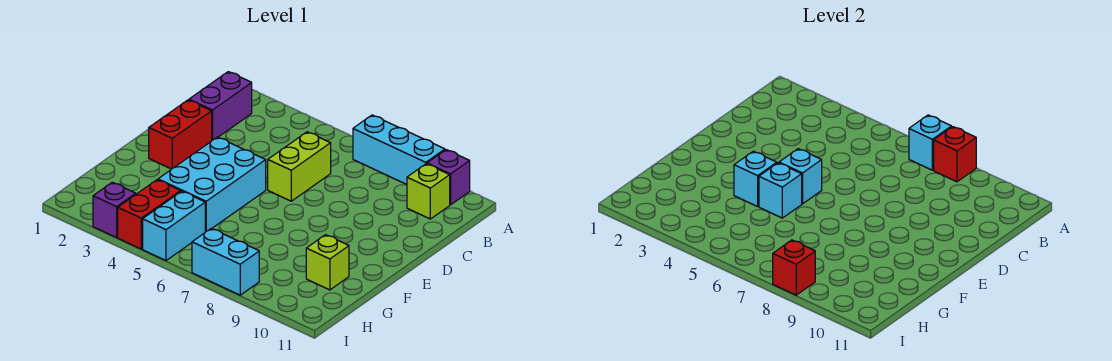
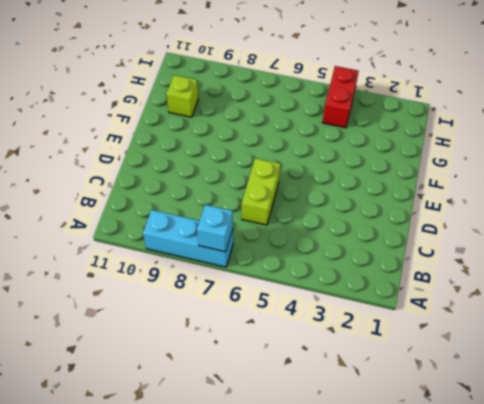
none -> purple 1x1 brick [427,150,470,205]
none -> purple 1x2 brick [189,72,252,140]
none -> lime 1x1 brick [407,164,450,219]

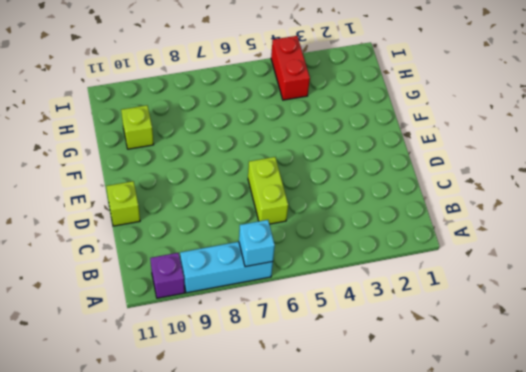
lime 1x1 brick [106,181,140,226] -> lime 1x1 brick moved to [407,164,450,219]
none -> purple 1x2 brick [189,72,252,140]
none -> red 1x2 brick [149,100,212,169]
none -> cyan 2x3 brick [158,137,266,232]

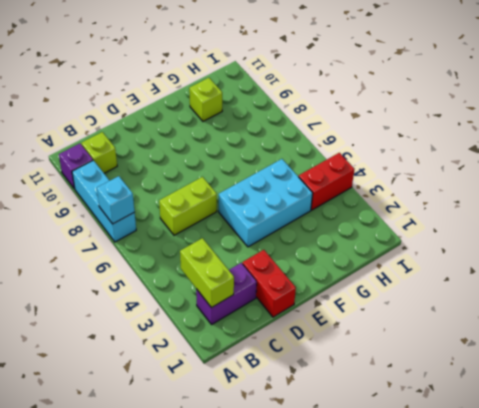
lime 1x2 brick [180,238,234,308] -> none
red 1x2 brick [242,250,296,317] -> red 1x2 brick turned to [149,100,212,169]
none -> cyan 1x2 brick [143,191,205,261]
none -> purple 1x1 brick [93,182,136,238]
none -> cyan 1x2 brick [192,229,259,295]

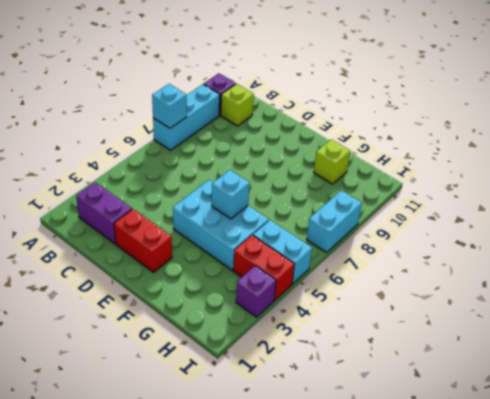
none -> lime 1x2 brick [268,132,331,201]
none -> red 1x1 brick [934,127,976,182]
none -> cyan 1x1 brick [779,149,822,204]

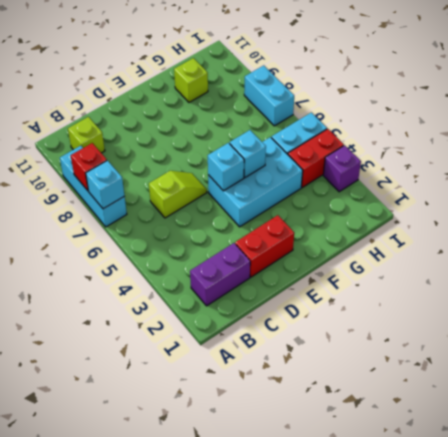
lime 1x2 slope [149,171,207,218] -> lime 1x2 brick [268,132,331,201]
none -> purple 1x1 brick [427,150,470,205]
none -> cyan 1x1 brick [734,151,777,206]
none -> red 1x1 brick [773,240,815,295]

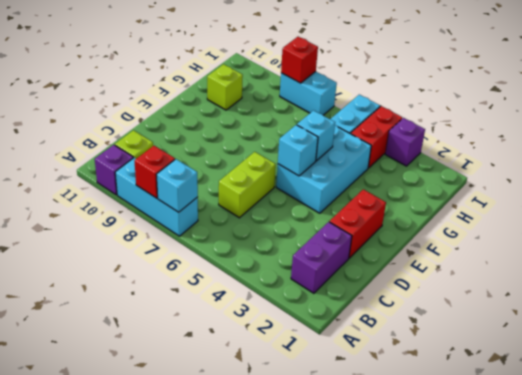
none -> cyan 1x1 brick [734,151,777,206]

